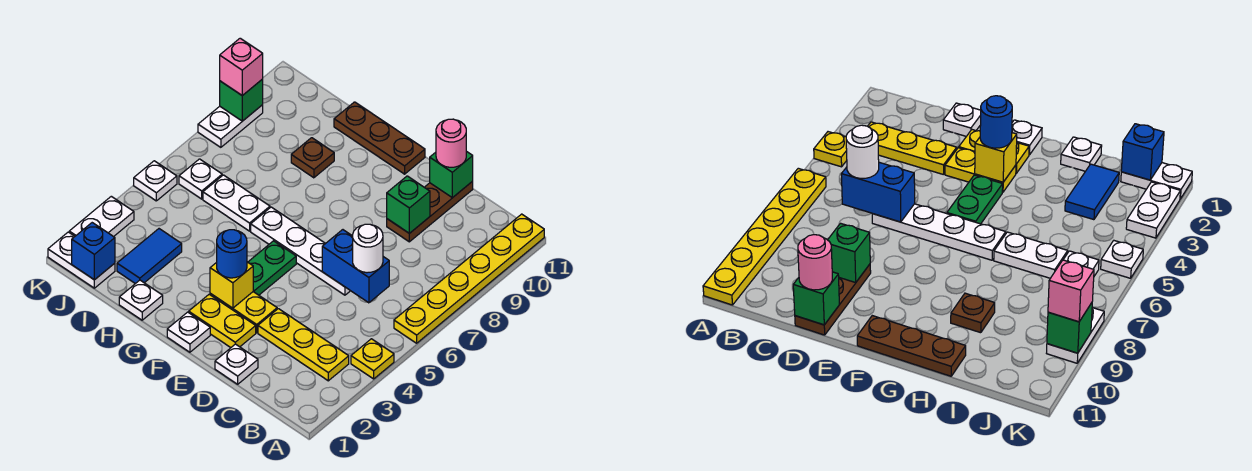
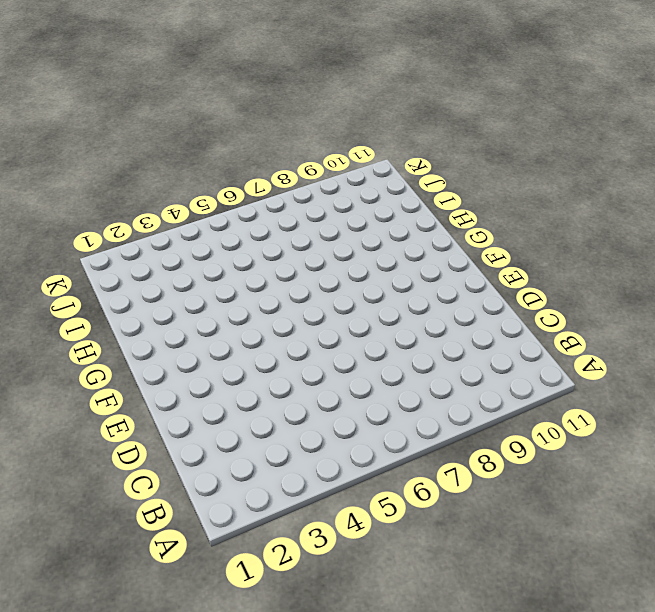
none -> yellow 1x1 plate [351,339,394,379]
none -> yellow 1x6 plate [394,214,544,343]
none -> yellow 1x3 plate [258,309,349,381]
none -> white 1x1 plate [215,344,258,384]

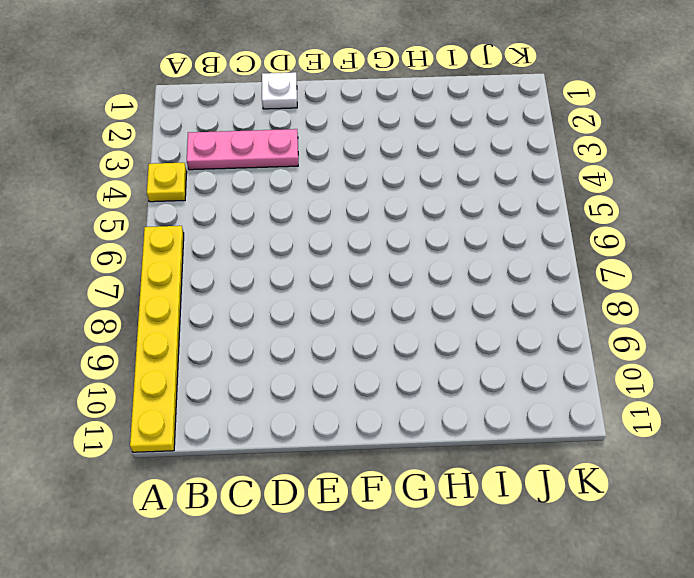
pink 1x3 plate [187,129,298,170] -> yellow 1x3 plate [258,309,349,381]
none -> white 1x4 plate [251,207,350,295]
none -> brown 1x3 plate [387,181,473,242]
none -> yellow 1x2 plate [189,294,256,348]
none -> yellow 1x2 plate [210,292,277,333]

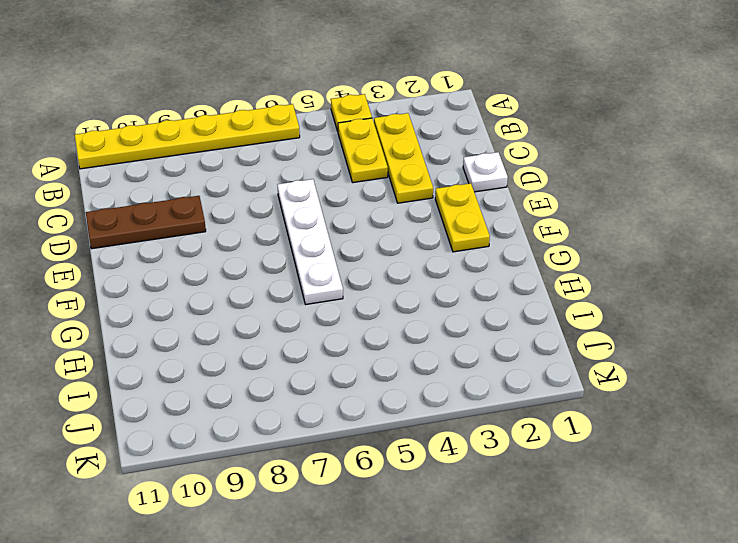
yellow 1x2 plate [338,118,388,183] -> yellow 1x2 plate moved to [210,292,277,333]
none -> white 1x1 plate [167,312,210,352]
none -> green 1x2 plate [248,241,296,295]
none -> brown 1x3 plate [334,102,425,174]
none -> white 1x1 plate [119,280,163,320]

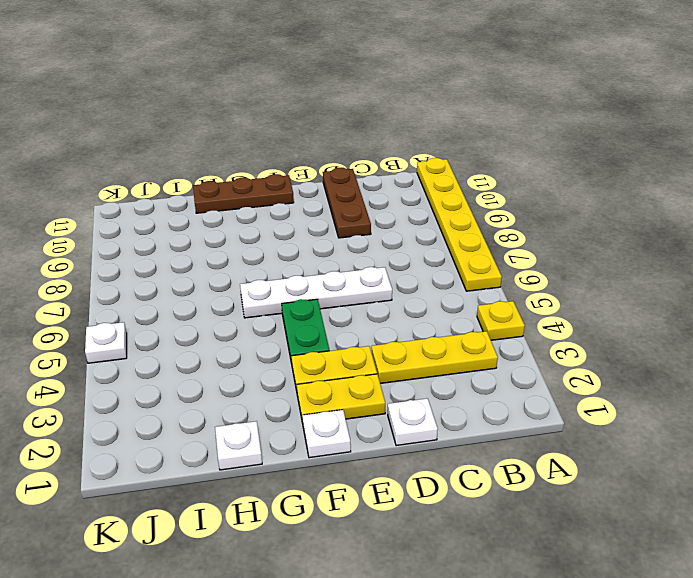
none -> white 1x2 plate [203,175,270,231]
none -> brown 1x1 plate [291,138,334,178]
none -> blue 1x2 tile [117,229,182,284]
none -> white 1x2 plate [48,232,115,288]

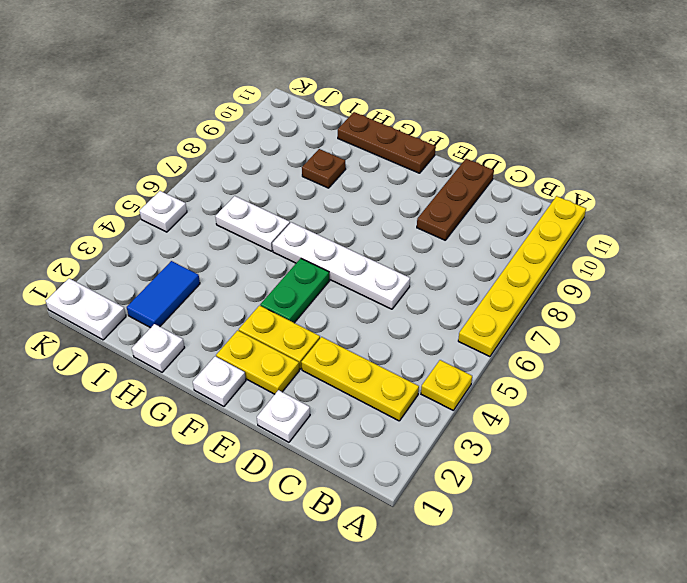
none -> white 1x1 plate [179,159,222,199]
none -> white 1x2 plate [69,196,134,237]
none -> white 1x2 plate [198,105,263,147]
none -> blue 1x2 brick [322,230,389,303]

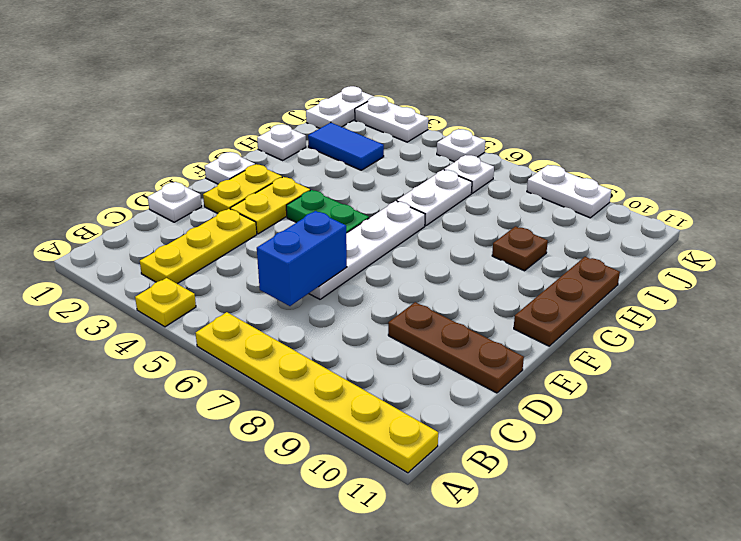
none -> green 1x1 brick [387,176,430,233]
none -> green 1x1 brick [430,151,473,198]
none -> yellow 1x1 brick [210,262,253,308]
none -> blue 1x1 brick [72,223,115,280]

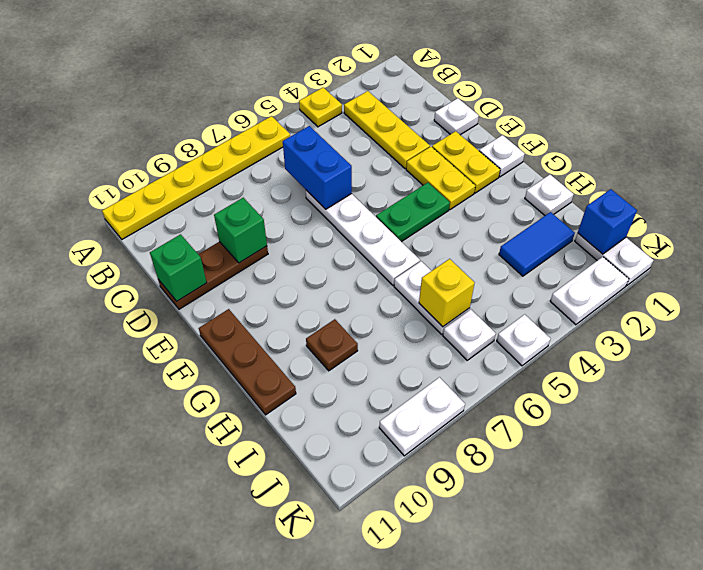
yellow 1x1 brick [419,259,475,327] -> yellow 1x1 brick moved to [210,262,253,308]
none -> green 1x1 brick [220,79,263,121]
none -> white 1x1 round brick [353,224,383,273]
none -> pink 1x1 round brick [436,119,466,167]
none -> blue 1x1 round brick [217,230,247,278]

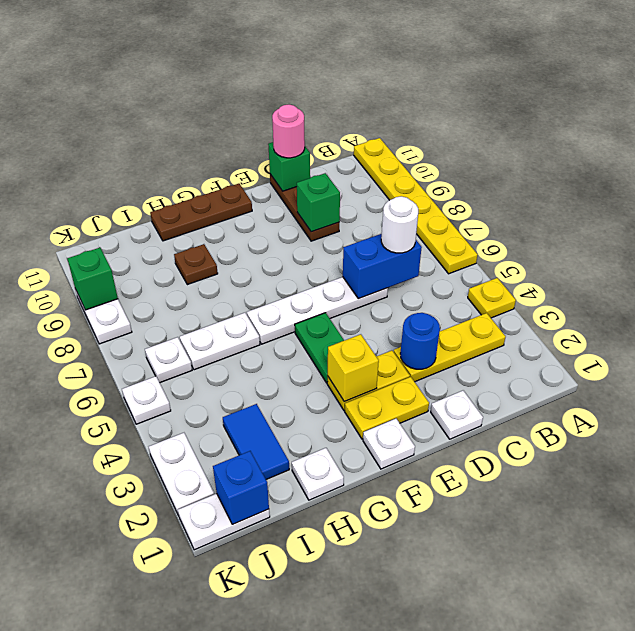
blue 1x1 round brick [400,313,440,369] -> blue 1x1 round brick moved to [217,230,247,278]
none -> pink 1x1 brick [220,38,263,96]

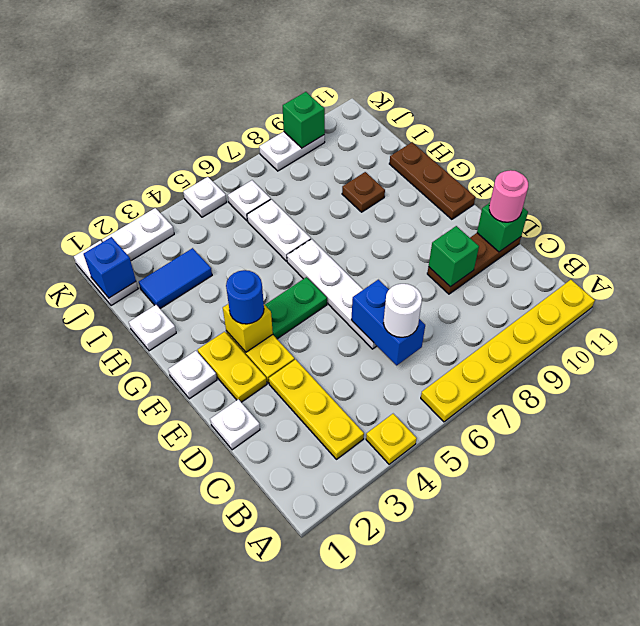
none -> pink 1x1 brick [220,38,263,96]

